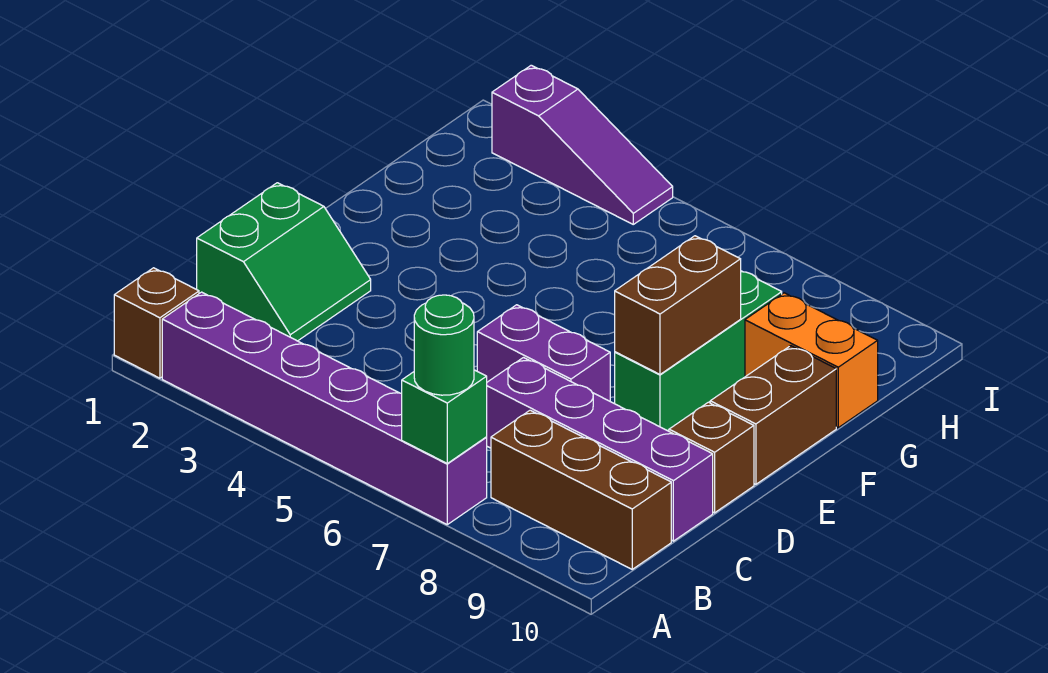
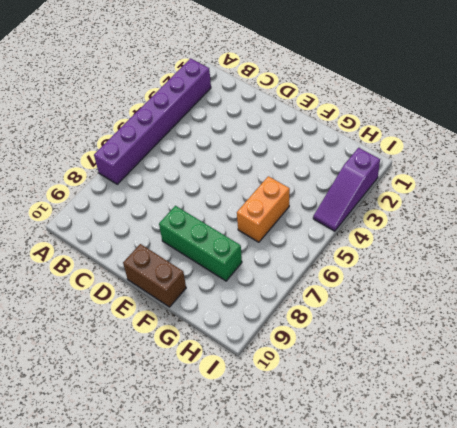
orange 1x2 brick [237,176,290,242] -> orange 1x2 brick moved to [745,293,878,428]
none -> brown 1x1 brick [114,268,199,378]
none -> brown 1x3 brick [491,410,671,569]
none -> green 2x2 slope [197,183,371,341]

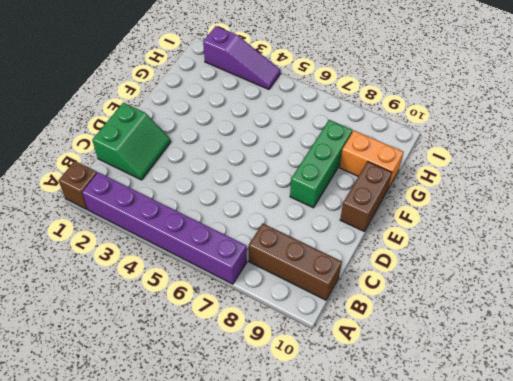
none -> purple 1x4 brick [486,358,713,541]
none -> purple 1x2 brick [477,305,610,401]
none -> brown 1x1 brick [669,402,754,513]

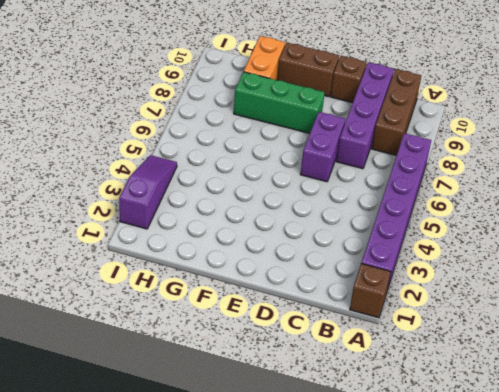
none -> green 2x2 slope [197,183,371,341]
none -> green 1x1 brick [402,370,487,463]
none -> brown 1x2 brick [615,236,741,374]

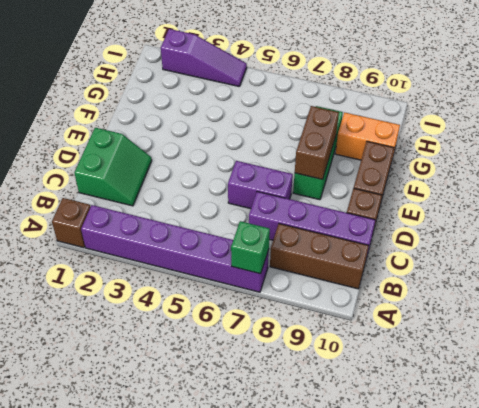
none -> green 1x1 round brick [414,295,474,395]

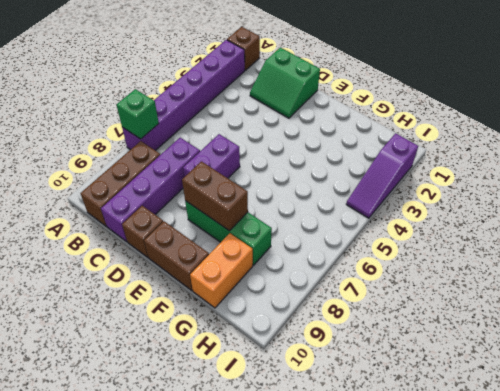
none -> green 1x1 round brick [414,295,474,395]

